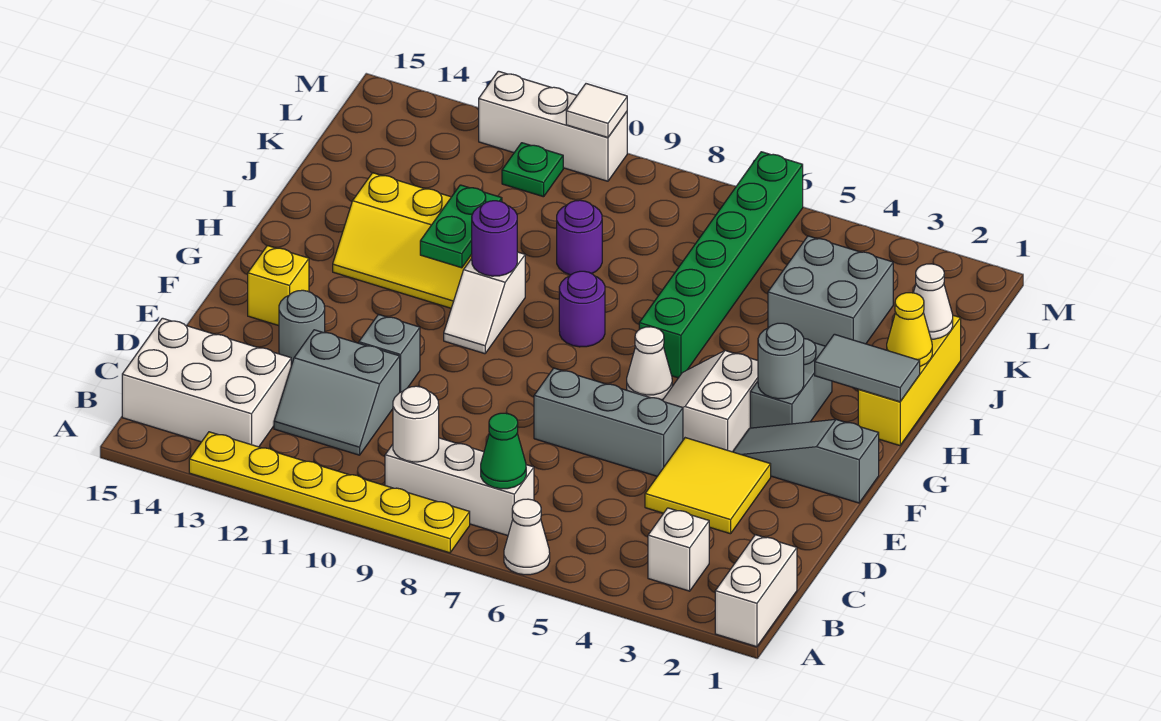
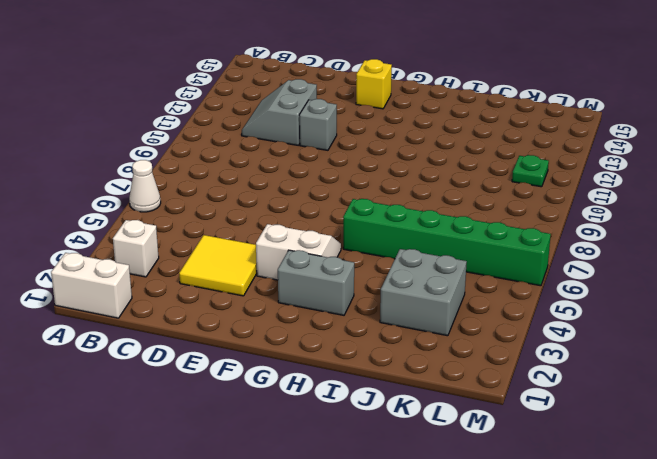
none -> yellow 1x6 plate [189,432,470,553]
none -> white 1x3 brick [385,438,534,536]
none -> white 2x3 brick [122,318,291,447]
none -> grey 1x3 brick [534,368,683,476]

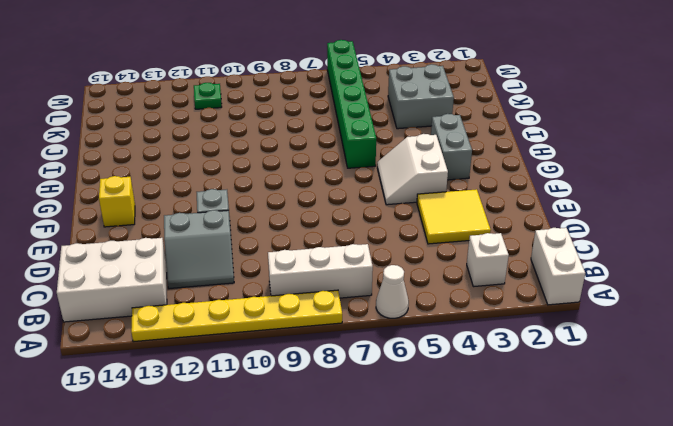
none -> grey 1x3 brick [534,368,683,476]
none -> grey 1x1 round brick [279,290,325,365]
none -> grey 1x3 slope [733,419,879,503]
none -> white 1x1 cone [627,327,672,400]

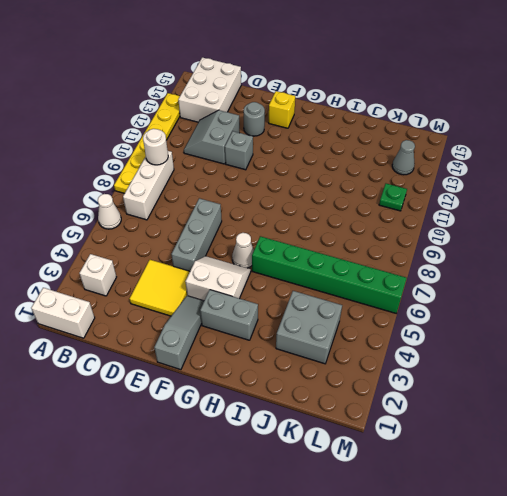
grey 1x1 cone [392,140,415,175] -> none
none -> white 1x2 slope [444,252,525,354]
none -> yellow 1x3 brick [858,315,961,446]
none -> purple 1x1 round brick [559,271,605,347]
none -> yellow 2x3 slope [333,173,472,308]

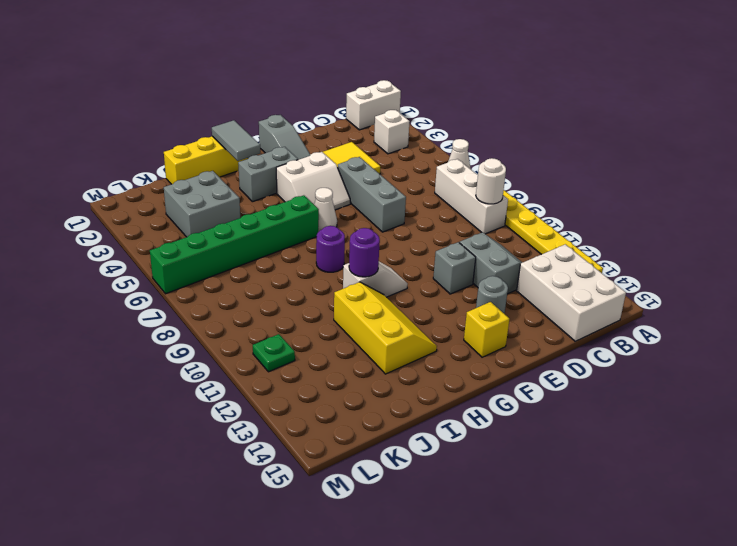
none -> purple 1x1 round brick [557,200,602,275]
none -> white 1x3 brick [479,71,627,181]
none -> green 1x1 cone [481,413,526,489]
none -> grey 1x1 round brick [758,323,804,399]

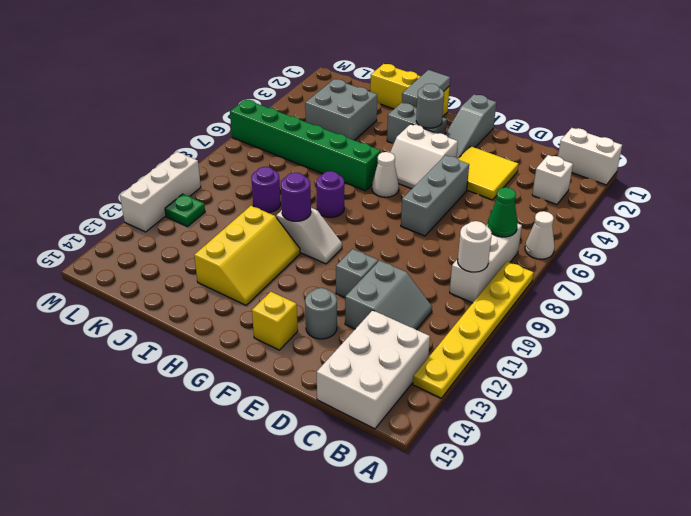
none -> green 1x2 plate [420,185,502,268]
none -> yellow 1x1 cone [887,293,932,366]
none -> white 1x1 cone [913,264,953,339]
none -> white 1x1 tile [566,84,627,138]

